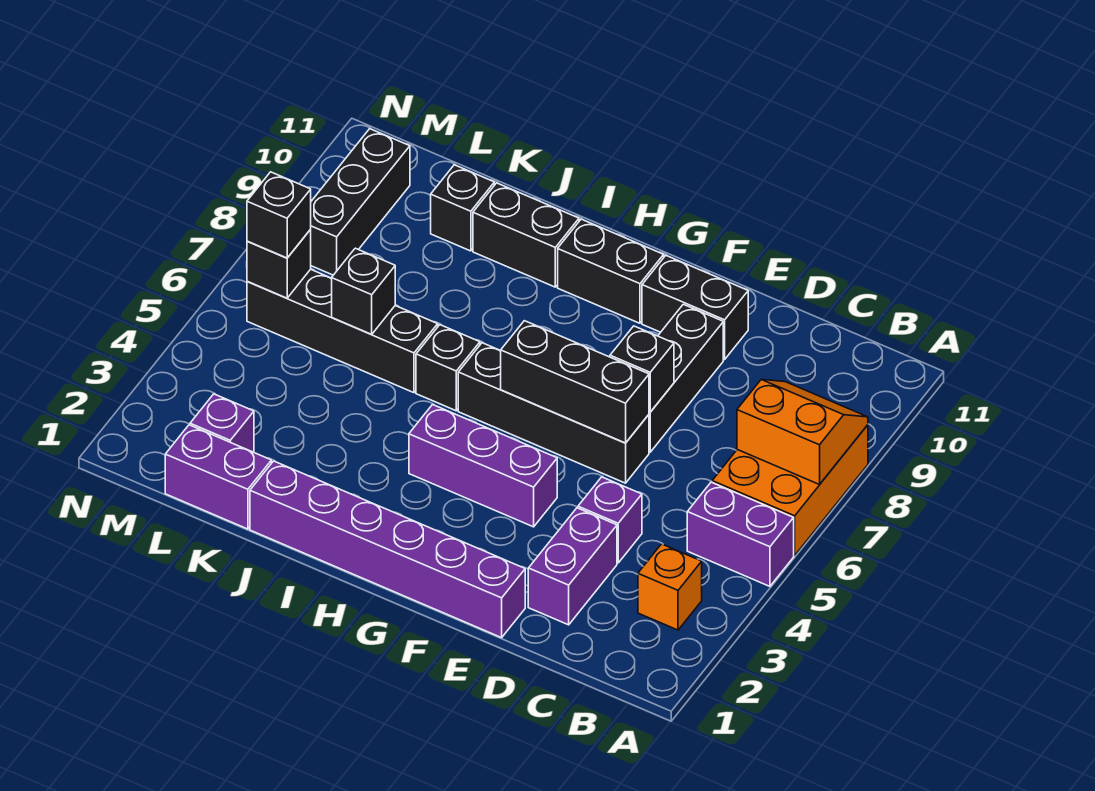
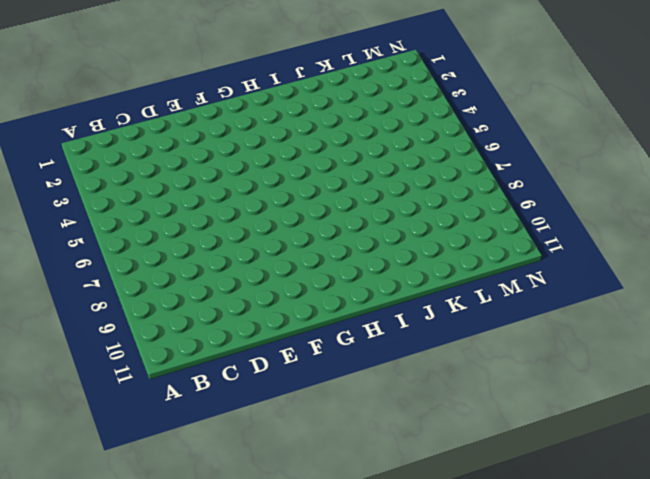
none -> purple 1x2 brick [687,482,794,586]
none -> orange 2x3 brick [712,425,868,555]
none -> orange 1x1 brick [638,544,702,630]

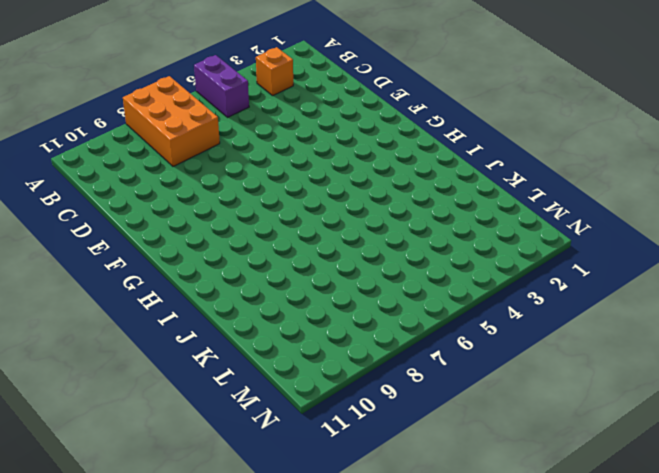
orange 2x3 brick [123,76,220,166] -> orange 2x3 brick turned to [712,425,868,555]
none -> purple 1x2 brick [528,508,617,625]
none -> purple 1x1 brick [578,477,642,563]
none -> purple 1x6 brick [250,461,525,638]

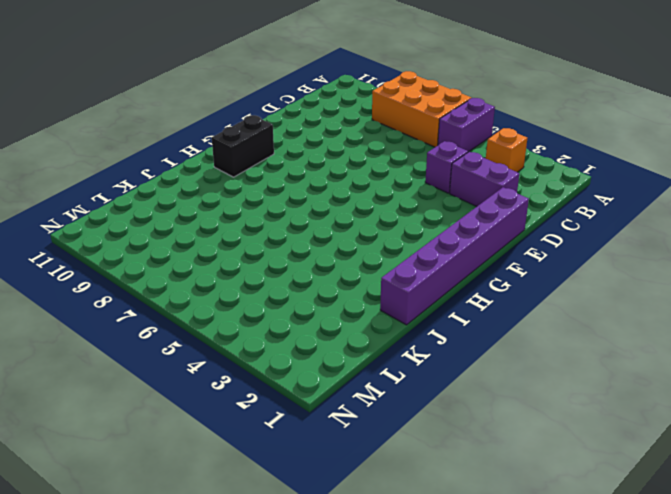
none -> black 1x4 brick [458,343,649,483]
none -> black 1x3 brick [649,304,723,452]
none -> black 1x2 brick [642,256,748,360]

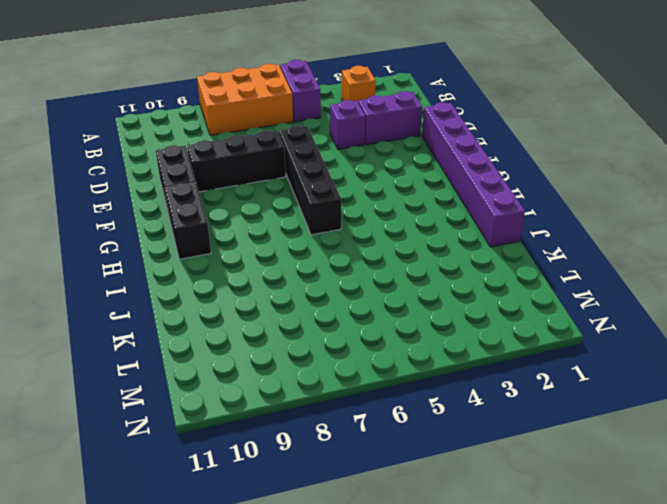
none -> purple 1x3 brick [409,405,557,527]
none -> black 1x1 brick [416,325,480,411]
none -> black 1x2 brick [473,183,579,287]

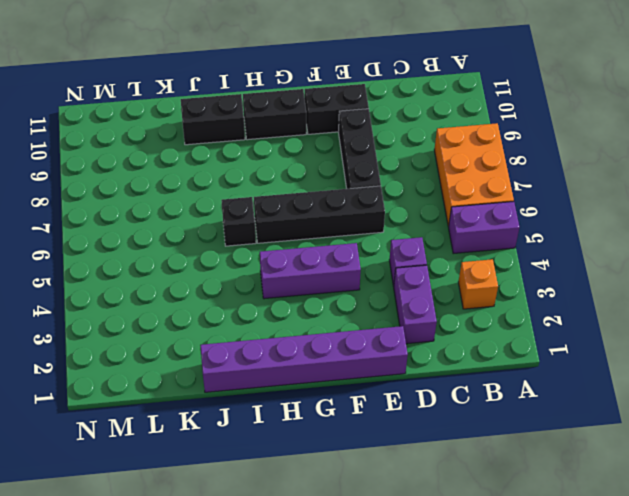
none -> black 1x4 brick [247,269,438,393]
none -> purple 1x2 brick [165,425,271,529]
none -> black 1x1 brick [431,165,494,251]

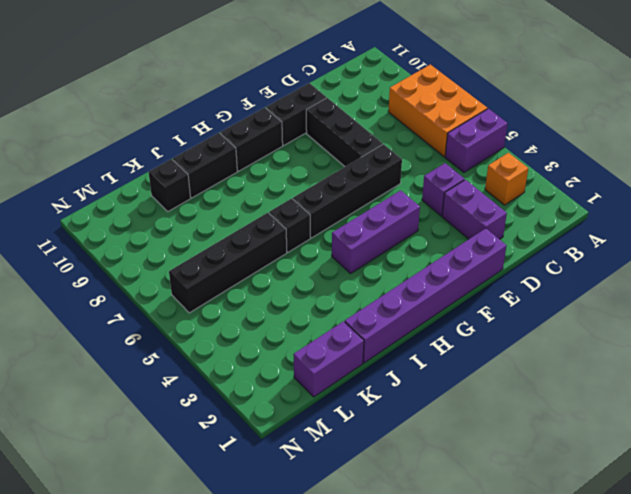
none -> purple 1x1 brick [190,394,254,452]
none -> black 1x3 brick [311,129,410,275]
none -> orange 2x2 slope [737,379,868,485]

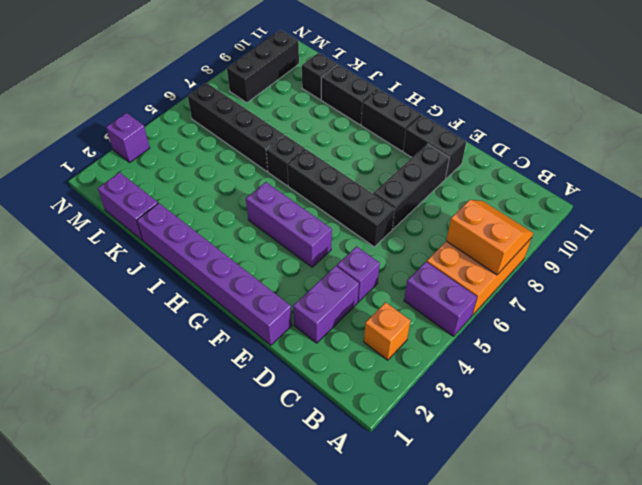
purple 1x1 brick [106,113,150,162] -> purple 1x1 brick moved to [190,394,254,452]
none -> black 1x3 brick [501,321,649,443]
none -> black 1x1 brick [610,326,674,412]
none -> black 1x1 brick [332,248,395,334]

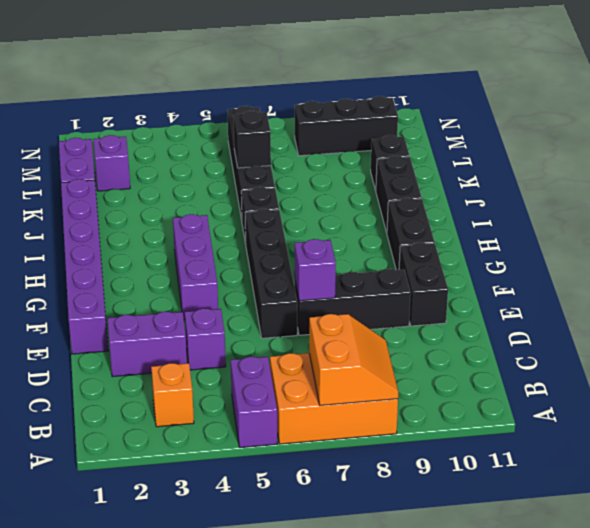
purple 1x1 brick [295,239,336,301] -> black 1x1 brick [610,326,674,412]
none -> black 1x3 brick [501,321,649,443]
none -> black 1x1 brick [247,229,311,298]
none -> black 1x1 brick [247,172,311,258]

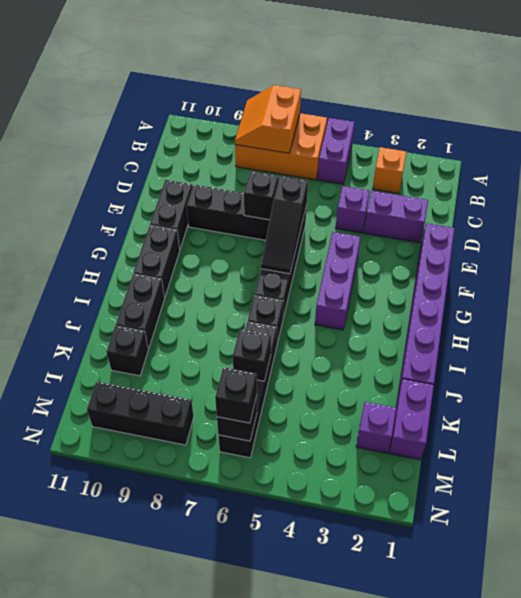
black 1x3 slope [261,176,308,274] -> black 1x3 brick [501,321,649,443]

